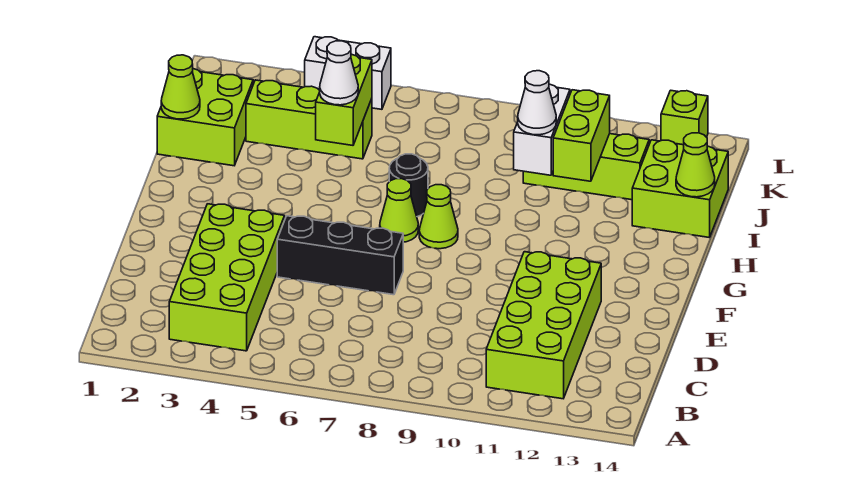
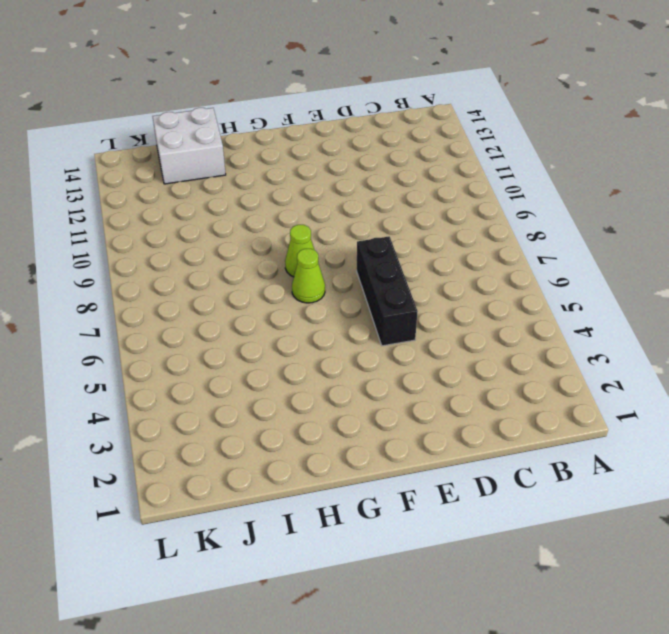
white 2x2 brick [153,108,226,184] -> lime 2x2 brick [632,140,728,238]
none -> lime 2x4 brick [169,204,285,351]
none -> lime 2x4 brick [486,252,601,399]
none -> black 1x1 round brick [389,154,428,217]

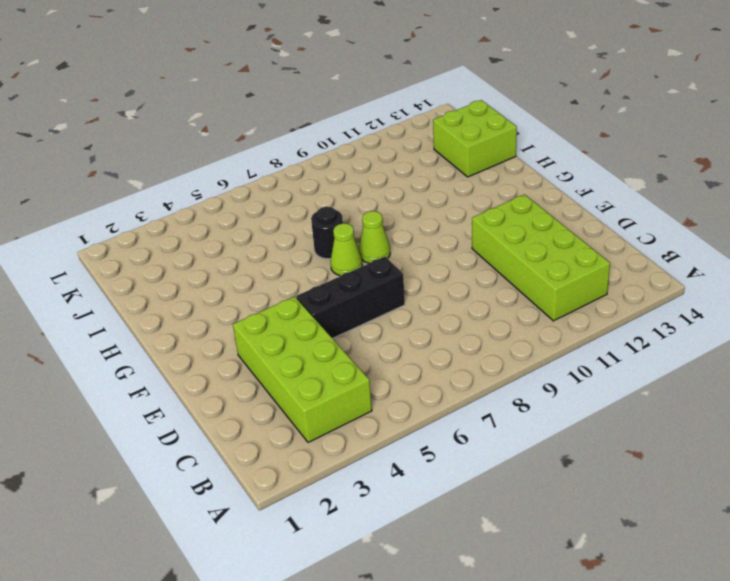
none -> lime 2x2 brick [157,69,253,166]
none -> lime 1x3 brick [246,80,372,159]
none -> lime 1x3 brick [523,134,649,200]

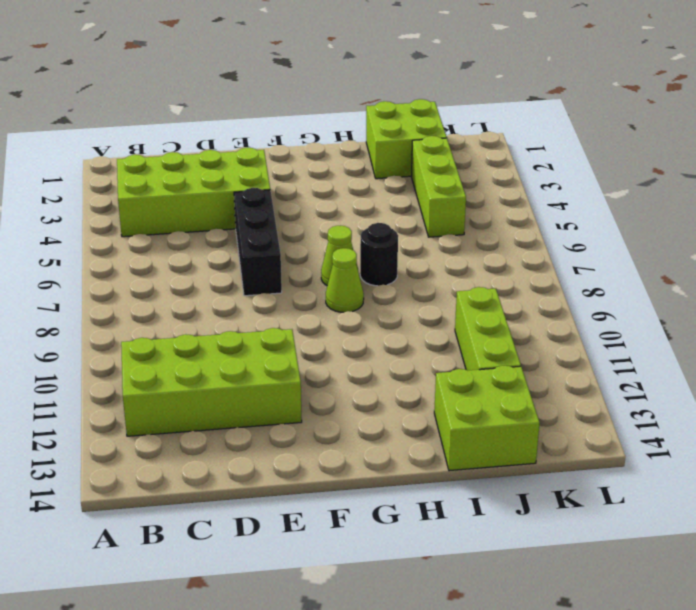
none -> white 1x2 brick [305,37,391,109]
none -> lime 1x1 brick [661,90,708,145]
none -> lime 1x1 cone [161,55,200,119]

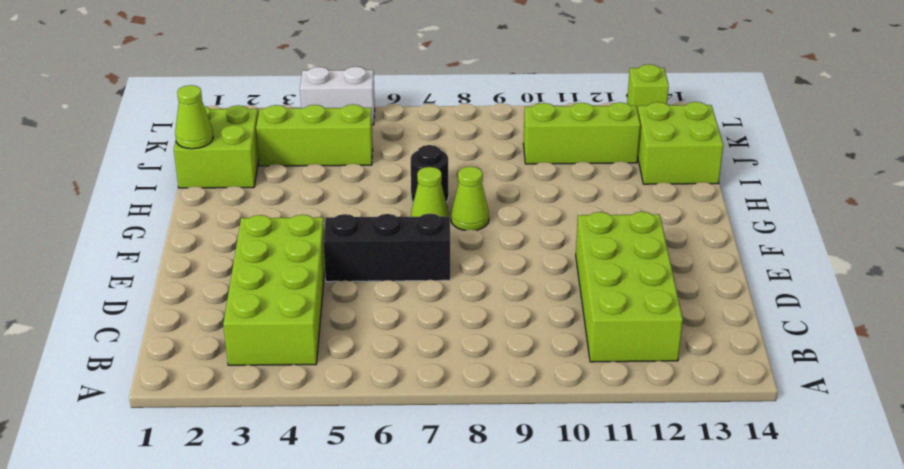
none -> lime 1x2 brick [316,54,372,145]
none -> white 1x2 brick [514,84,570,175]
none -> lime 1x2 brick [553,90,610,181]

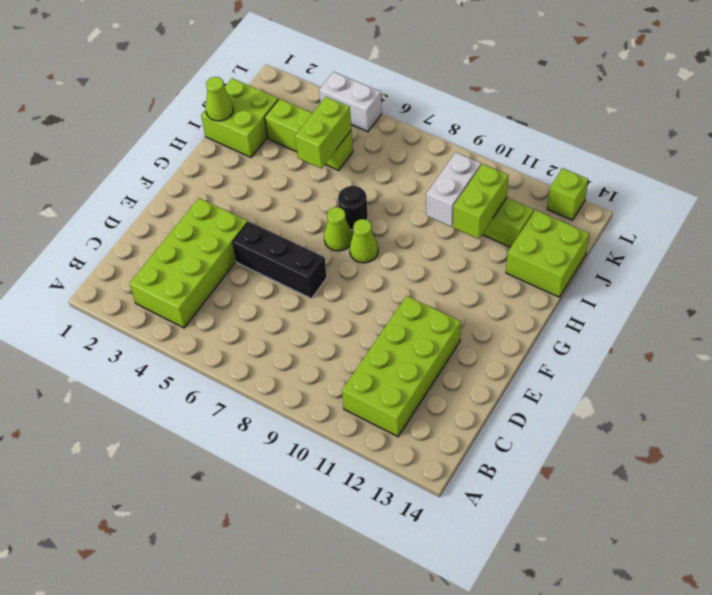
none -> lime 1x1 cone [676,133,715,197]
none -> white 1x1 cone [320,41,358,105]
none -> white 1x1 cone [518,71,556,135]

